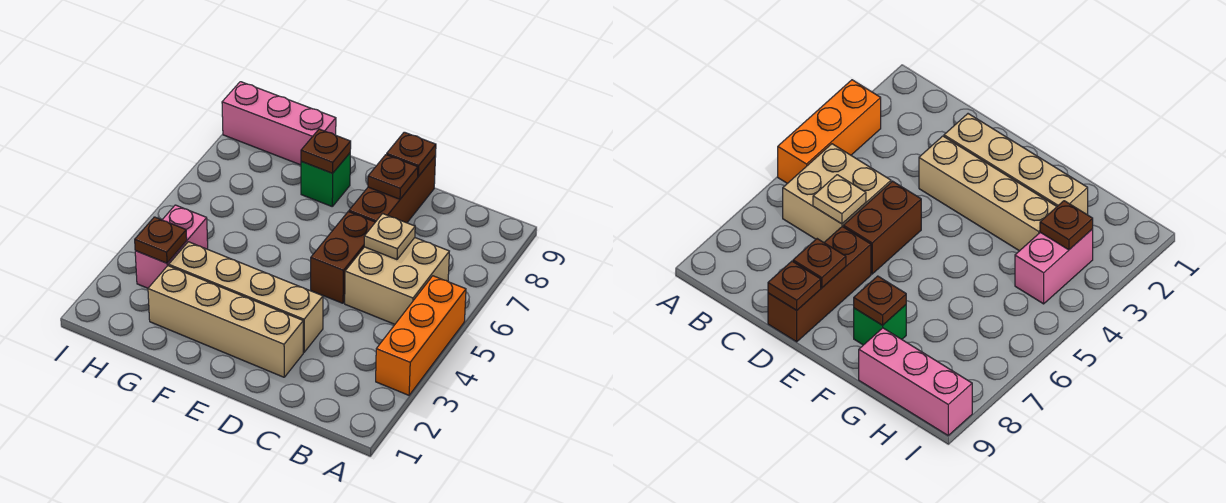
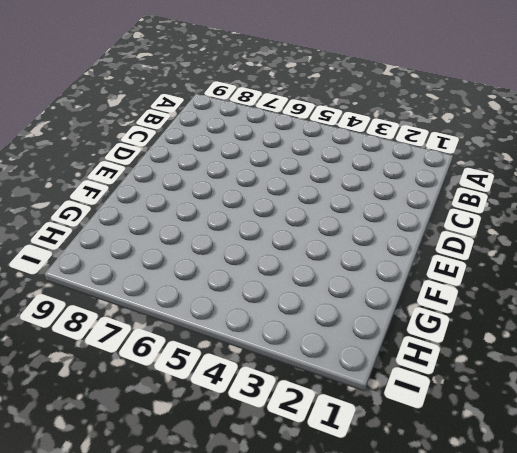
none -> orange 1x3 brick [376,276,466,395]
none -> tan 2x2 brick [345,238,449,324]
none -> tan 1x4 brick [148,266,303,377]

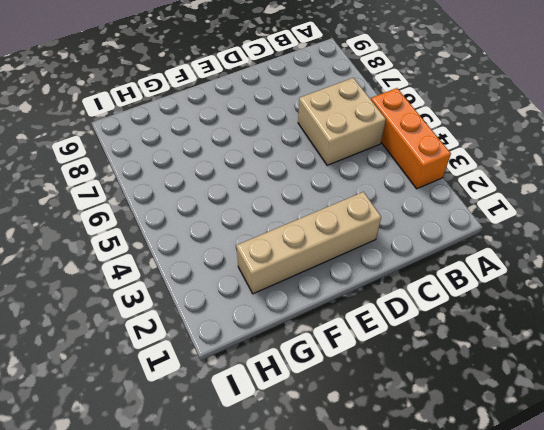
none -> tan 1x4 brick [169,242,323,352]
none -> brown 1x2 brick [311,212,375,303]
none -> brown 1x3 brick [349,156,436,223]

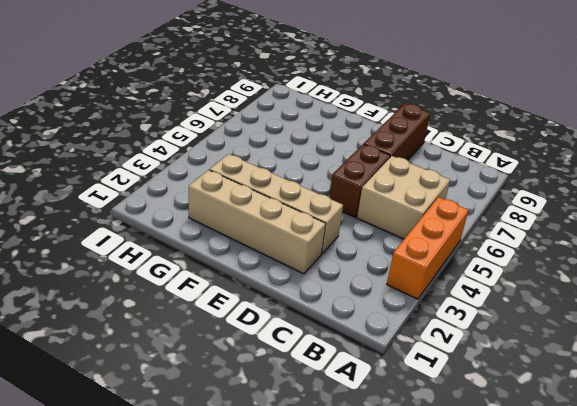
none -> green 1x1 brick [301,153,350,206]
none -> pink 1x3 brick [222,82,336,165]
none -> pink 1x2 brick [135,205,208,288]

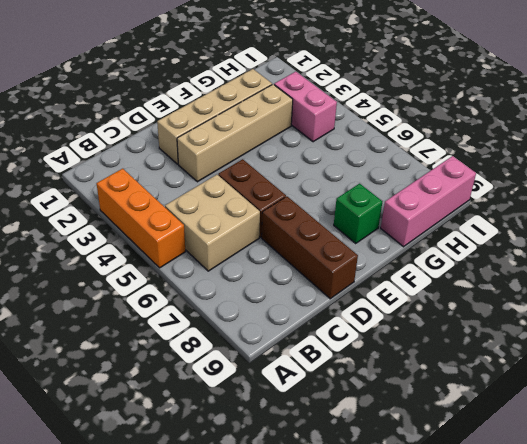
none -> tan 1x1 plate [364,214,415,260]
none -> brown 1x1 plate [368,155,418,199]
none -> brown 1x1 plate [387,132,436,176]

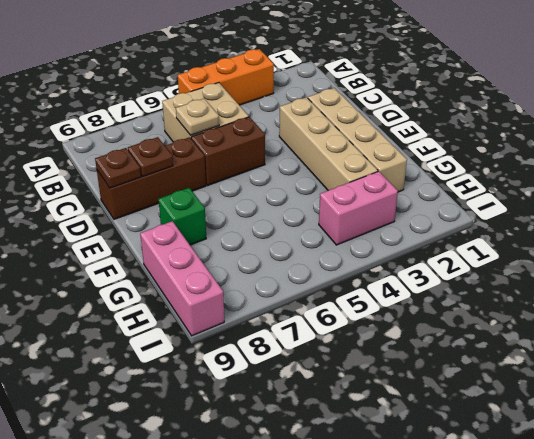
none -> brown 1x1 plate [301,129,351,173]
none -> brown 1x1 plate [135,217,187,263]

